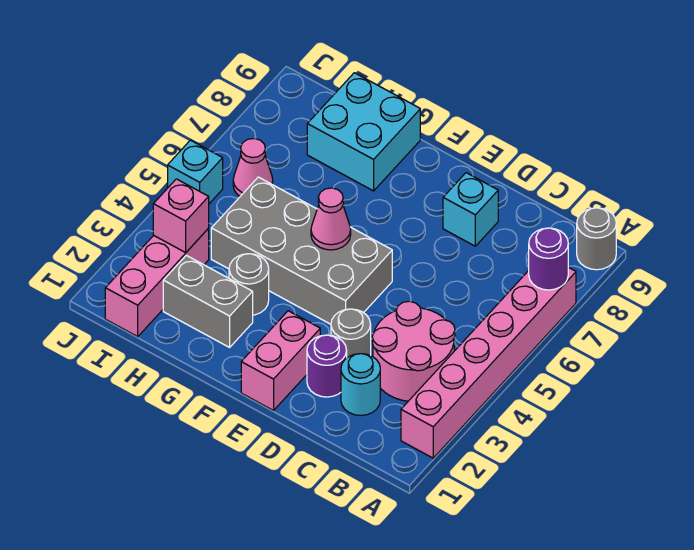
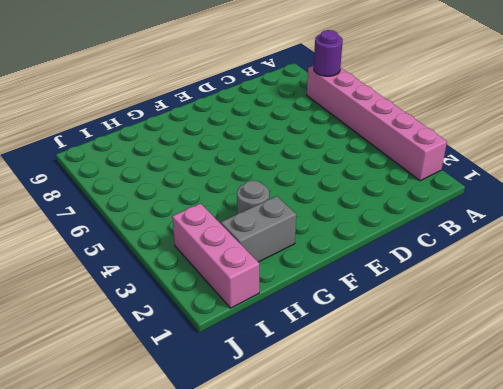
none -> grey 1x1 round brick [577,208,616,270]
none -> pink 2x2 round brick [372,301,455,401]
none -> cyan 1x1 round brick [341,354,380,415]

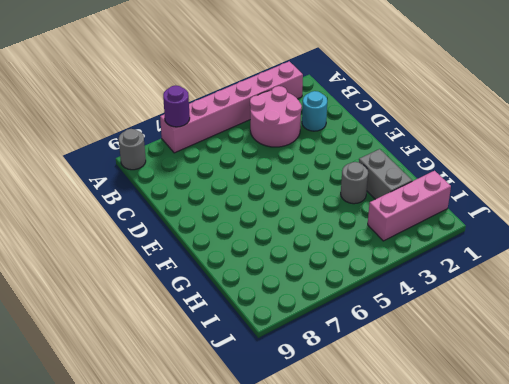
none -> purple 1x1 round brick [307,335,347,397]
none -> grey 1x1 round brick [331,309,371,358]
none -> cyan 1x1 brick [443,173,498,246]

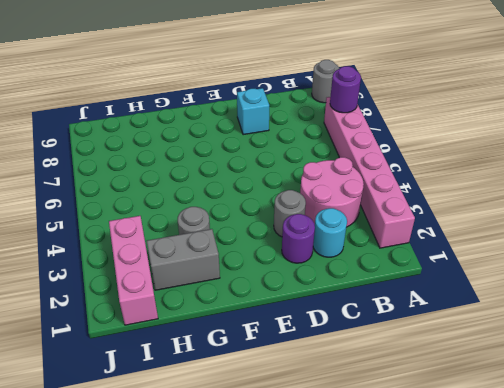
none -> pink 1x2 brick [241,311,320,411]
none -> grey 2x4 brick [211,177,392,324]
none -> cyan 2x2 brick [307,73,420,191]

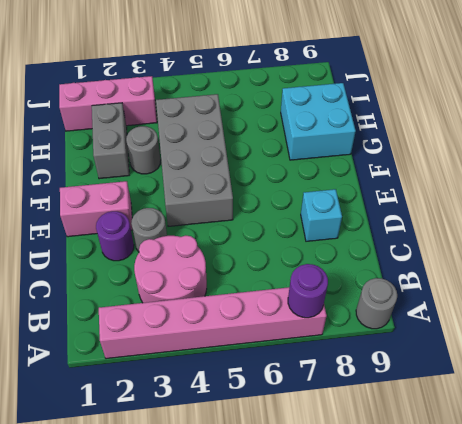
none -> cyan 1x1 round brick [341,354,380,415]
none -> pink 1x1 cone [233,138,273,196]
none -> cyan 1x1 brick [168,140,223,204]

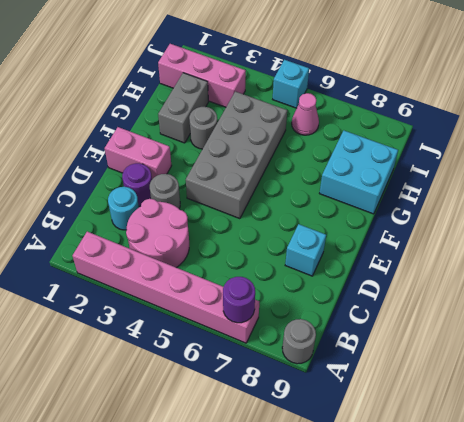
none -> pink 1x1 cone [311,188,351,250]
none -> pink 1x1 brick [153,179,209,252]

